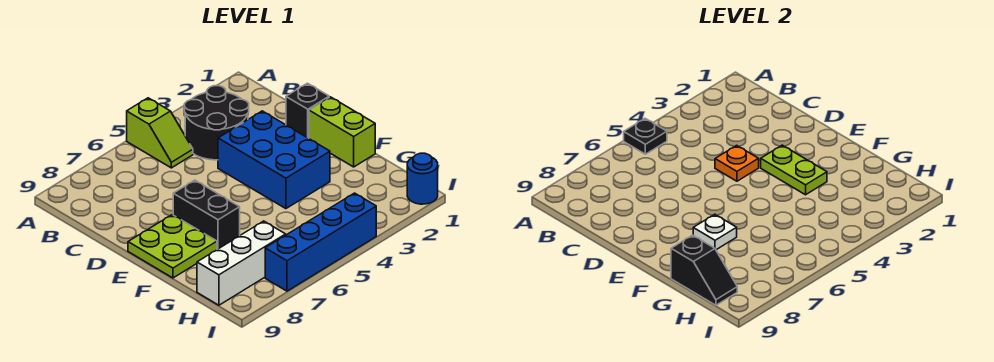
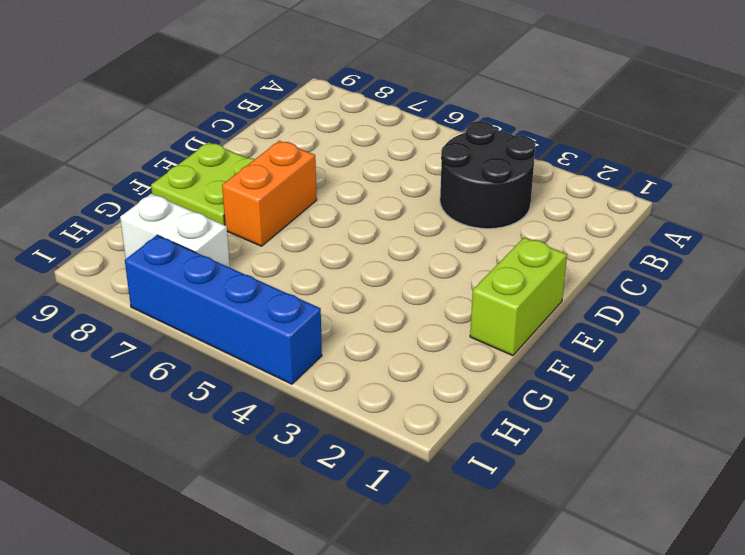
orange 1x2 brick [222,141,317,246] -> black 1x2 brick [173,180,240,249]
white 1x2 brick [120,194,230,267] -> white 1x3 brick [197,221,286,305]
none -> lime 1x2 slope [127,98,193,168]
none -> black 1x1 brick [286,83,329,138]
none -> blue 2x3 brick [218,111,330,209]

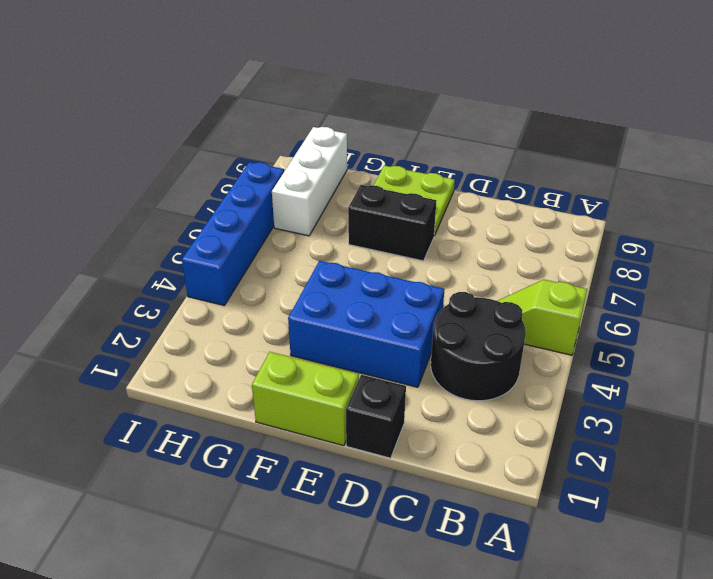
none -> blue 1x1 round brick [407,153,438,204]
none -> black 1x1 plate [624,119,667,154]
none -> orange 1x1 plate [715,145,759,181]

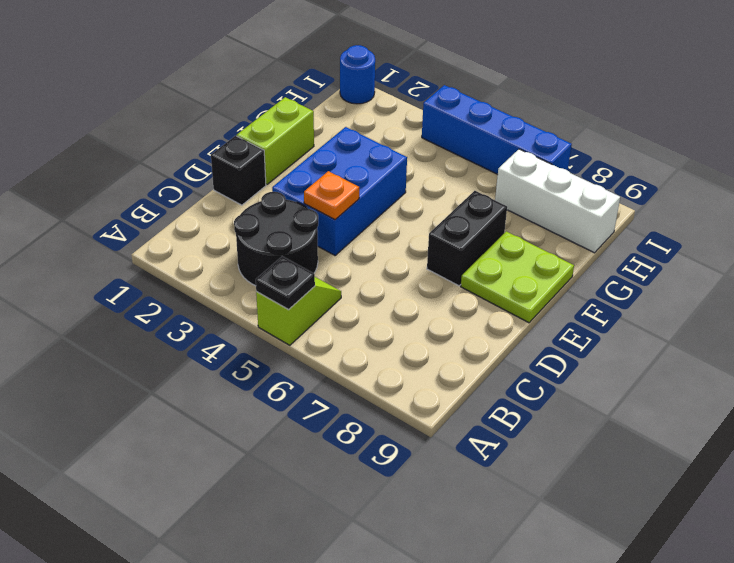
none -> lime 1x2 plate [761,145,827,195]
none -> white 1x1 plate [693,214,737,250]
none -> black 1x2 slope [671,235,737,305]

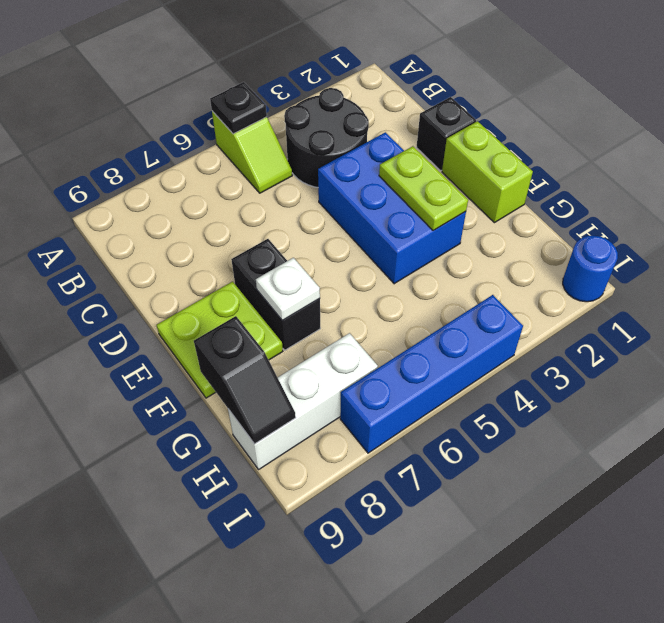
none -> orange 1x1 plate [715,145,759,181]

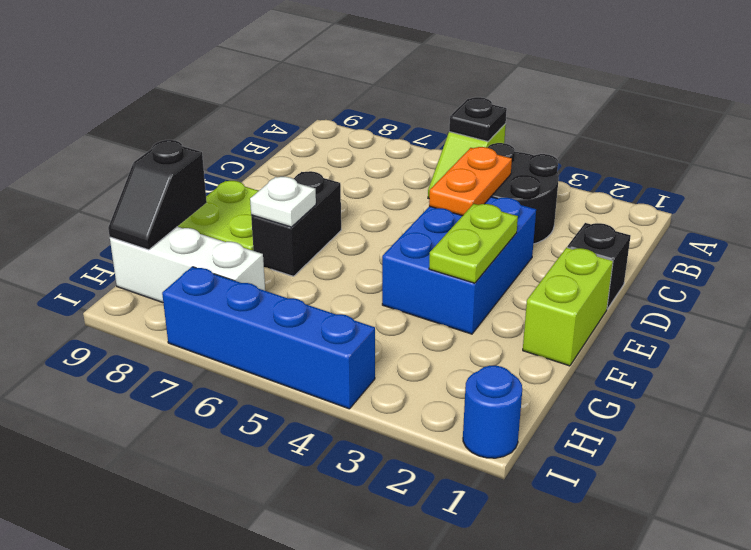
orange 1x2 plate [429,147,512,216] -> orange 1x1 plate [715,145,759,181]

